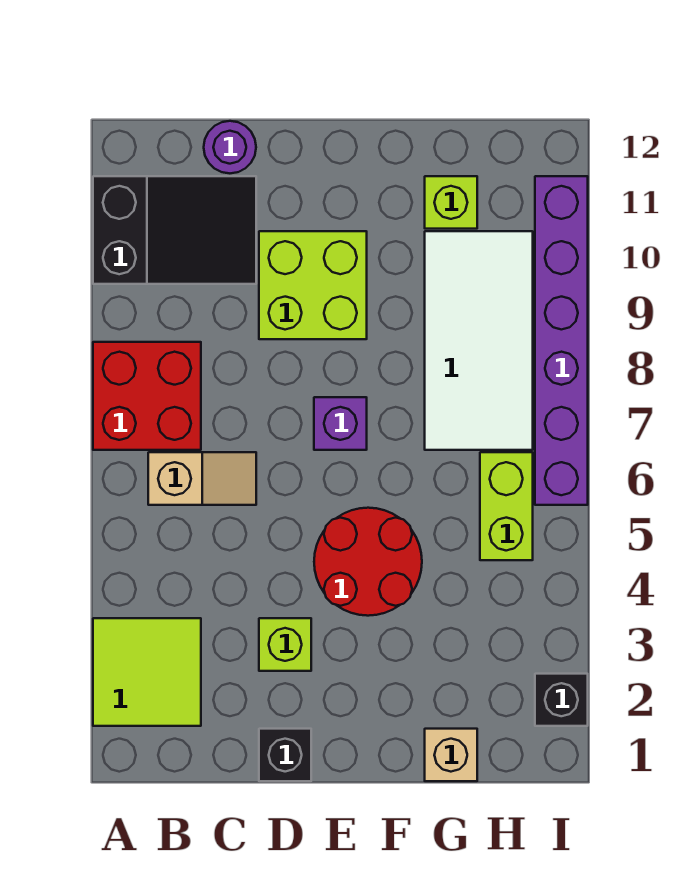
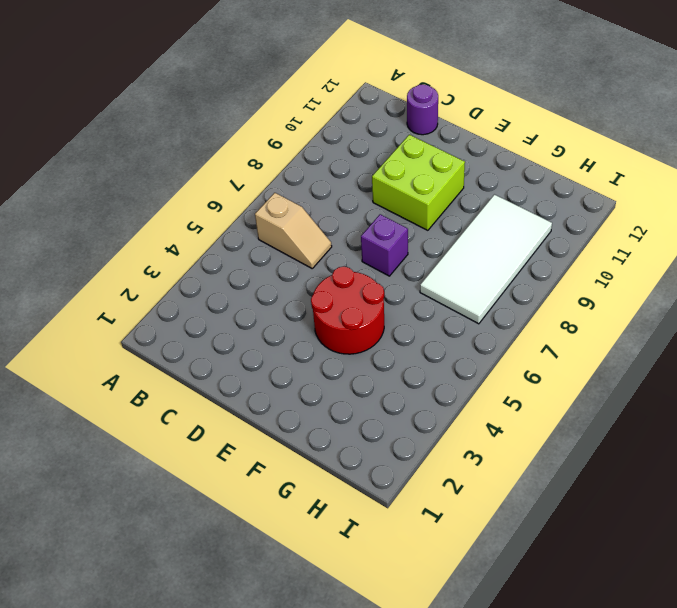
none -> lime 2x2 tile [93,618,201,726]
none -> red 2x2 brick [93,342,201,450]
none -> black 2x3 slope [93,176,256,284]

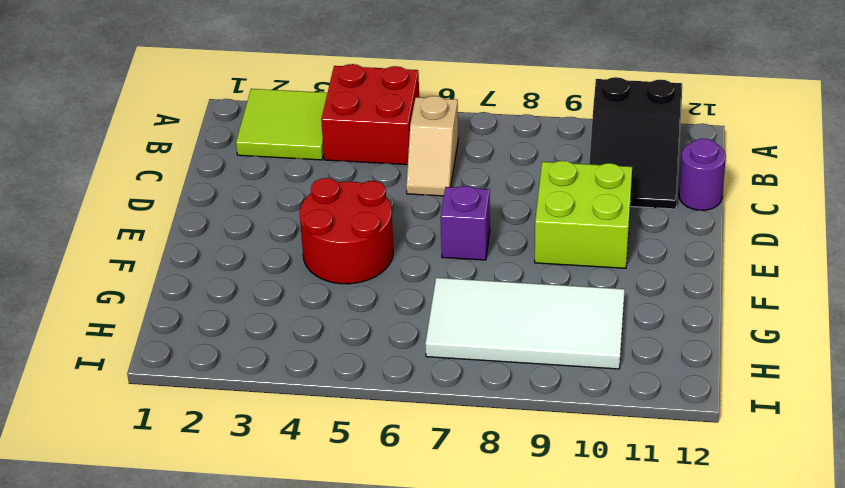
red 2x2 brick [321,64,419,165] -> red 2x2 brick moved to [93,342,201,450]
none -> black 1x1 brick [259,729,311,781]
none -> lime 1x1 brick [259,618,311,671]
none -> tan 1x1 brick [425,729,477,781]

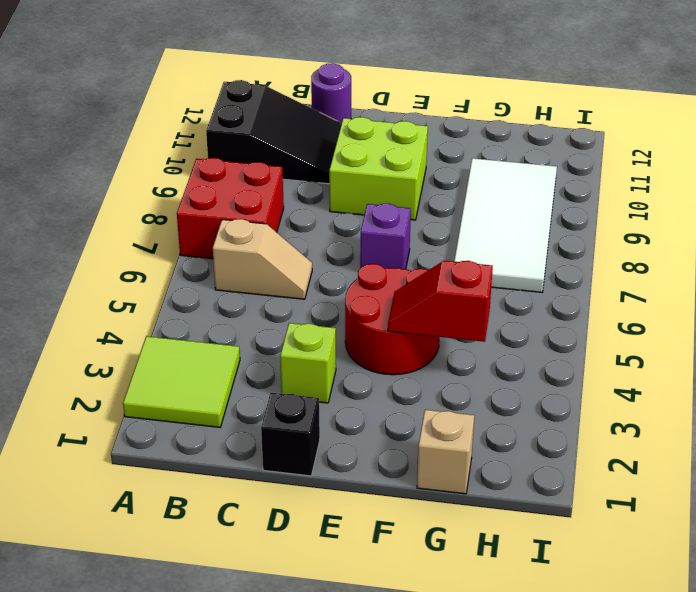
red 1x2 slope [388,261,493,342] -> none
none -> lime 1x1 brick [425,176,477,229]
none -> lime 1x2 brick [480,452,533,560]
none -> black 1x1 brick [535,674,588,726]

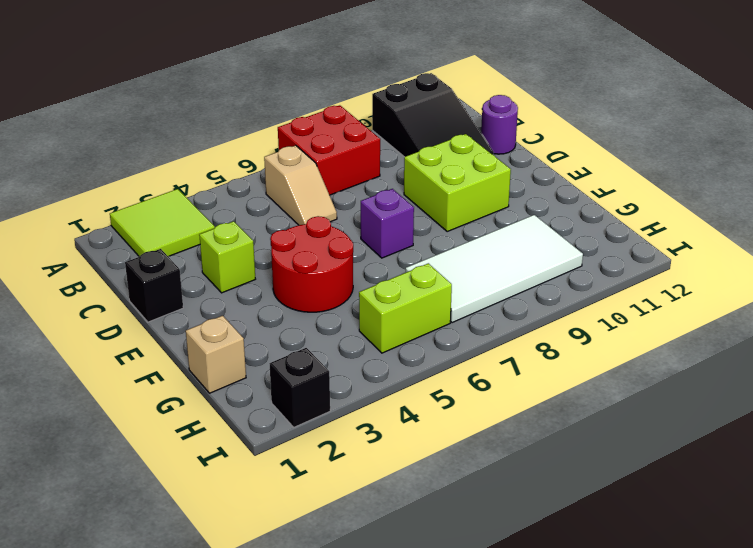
none -> lime 1x1 brick [425,176,477,229]
none -> purple 1x6 brick [535,176,588,505]

